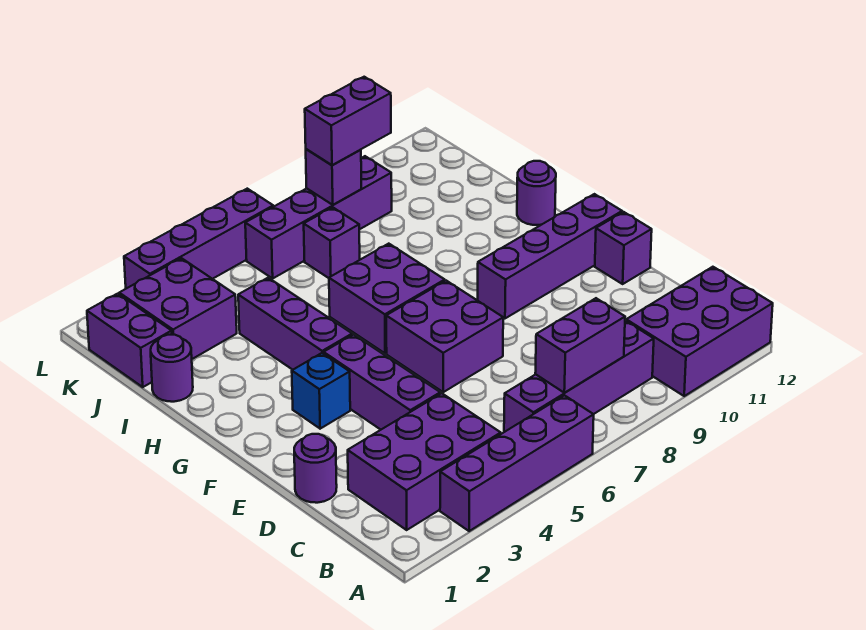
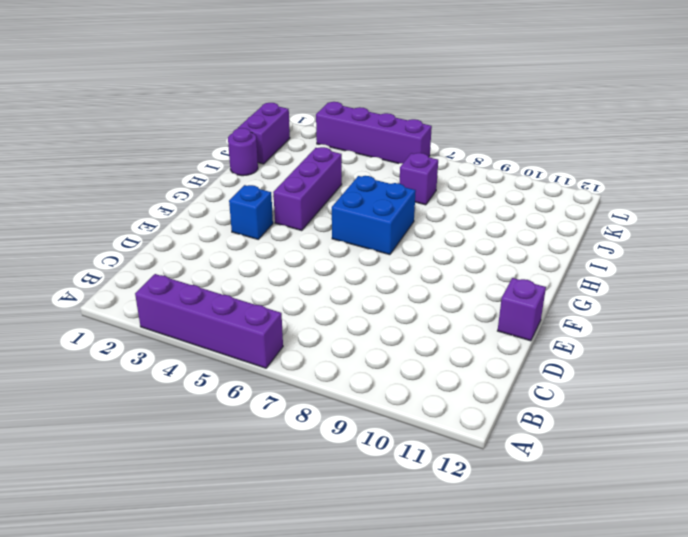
blue 2x2 brick [332,176,416,255] -> purple 2x2 brick [329,244,445,353]
none -> purple 2x3 brick [626,267,773,396]
none -> purple 2x3 brick [348,393,501,530]
none -> purple 1x4 brick [504,321,654,432]

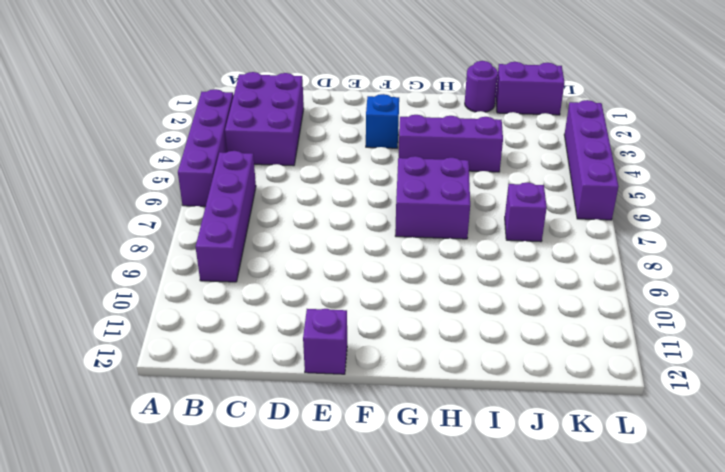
none -> purple 2x3 brick [626,267,773,396]
none -> purple 1x1 round brick [294,434,337,503]
none -> purple 1x3 brick [324,335,440,430]

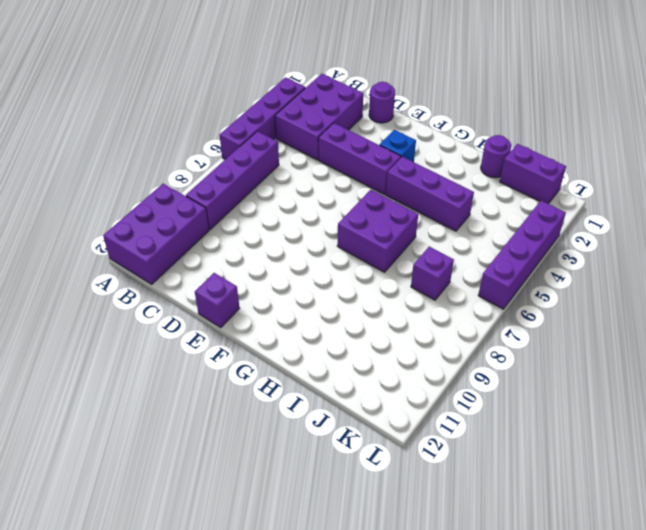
none -> purple 2x2 brick [386,281,503,392]
none -> purple 1x4 brick [478,194,622,318]
none -> purple 1x1 round brick [517,161,556,225]

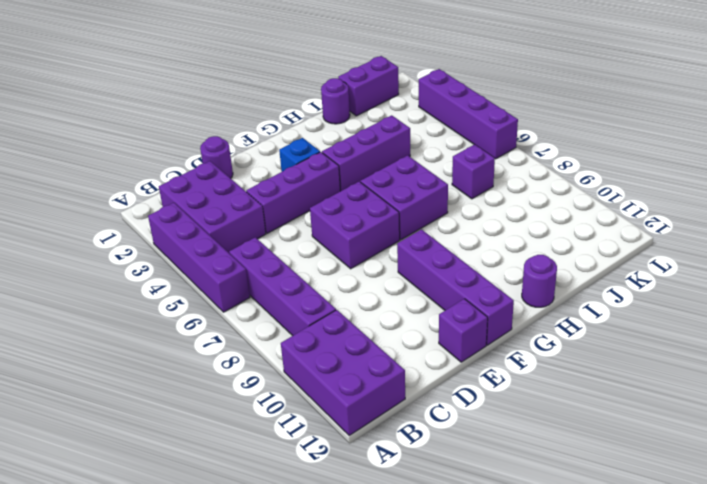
none -> purple 2x2 brick [119,258,237,359]
none -> purple 1x4 brick [245,156,392,278]
none -> purple 1x2 brick [535,298,625,393]

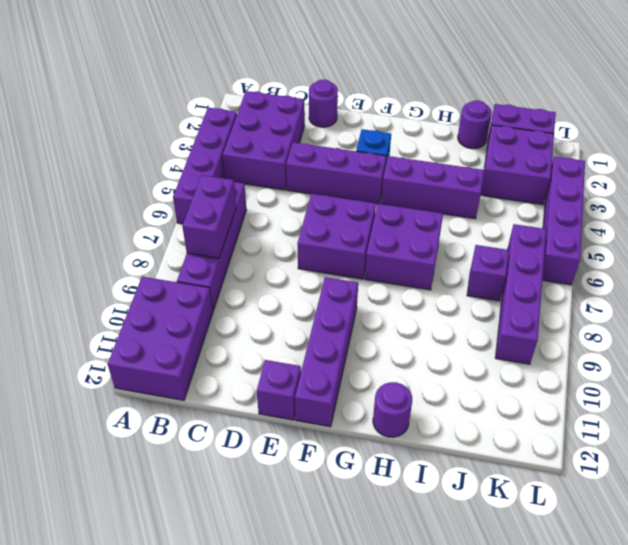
none -> purple 1x1 brick [306,149,361,205]
none -> purple 1x2 brick [305,77,391,165]

